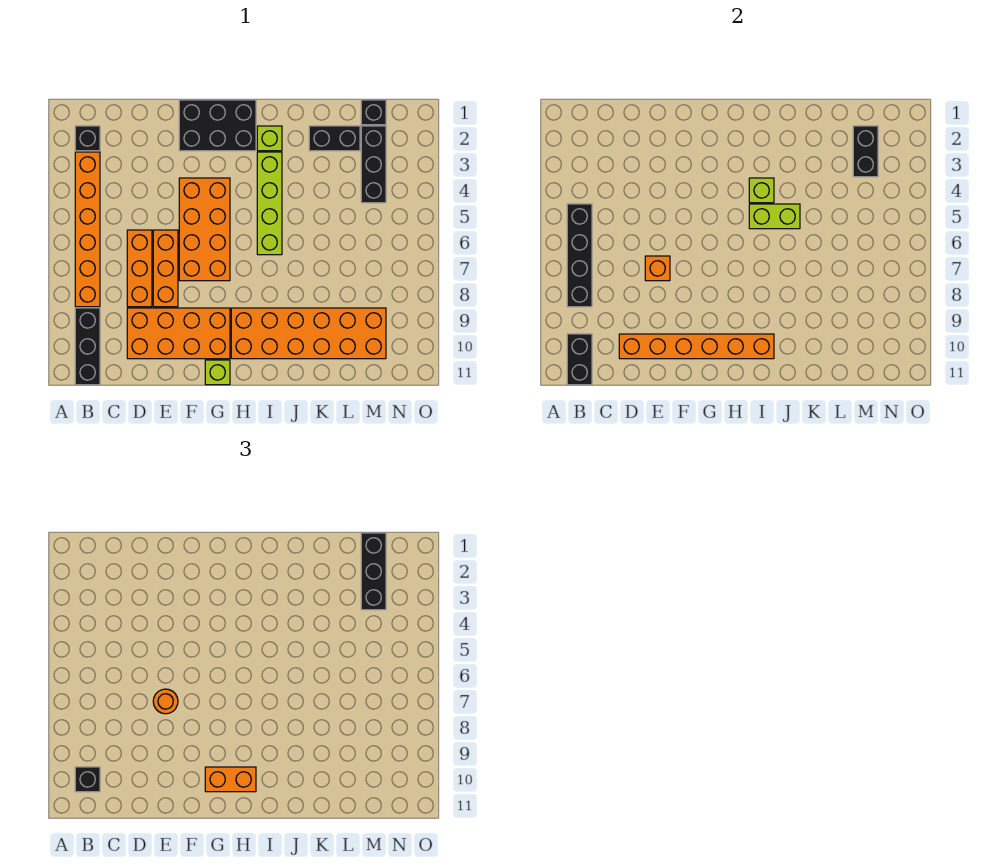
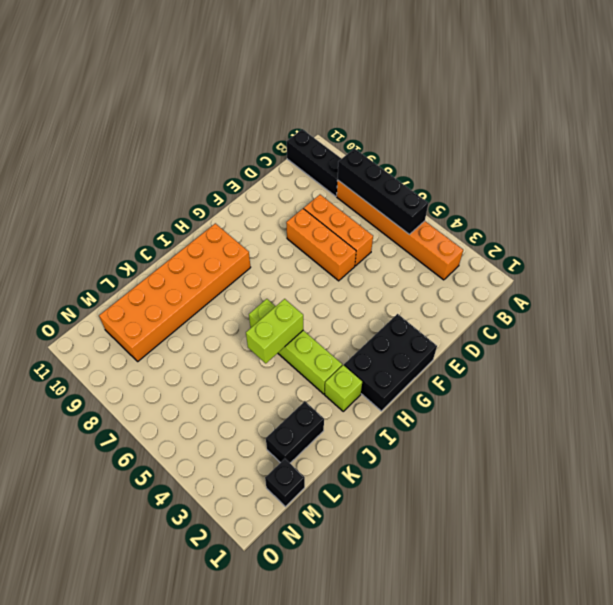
none -> black 1x1 brick [75,126,100,151]
none -> orange 2x4 brick [127,308,230,359]
none -> orange 2x4 brick [179,178,230,281]

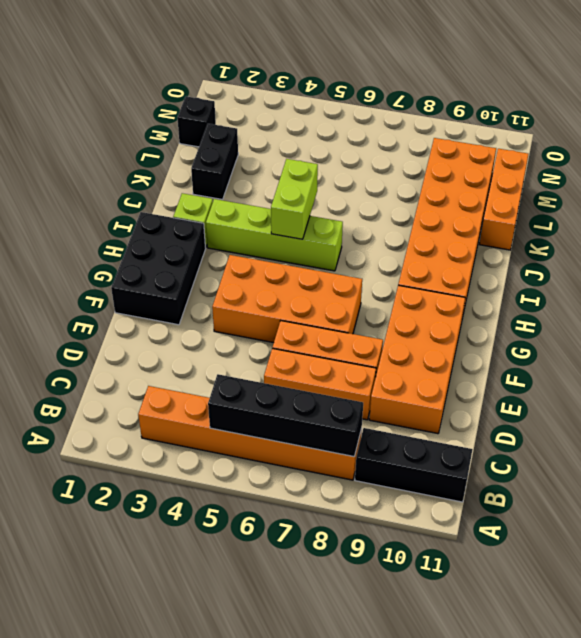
orange 1x3 brick [480,149,528,250] -> none
none -> black 1x1 brick [75,126,100,151]
none -> lime 1x1 brick [205,360,230,385]
none -> black 1x3 brick [361,126,386,203]

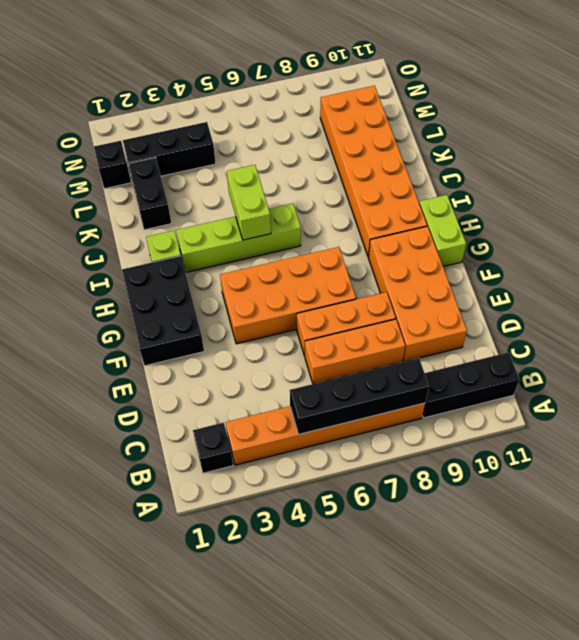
lime 1x2 brick [419,195,466,267] -> lime 1x1 brick [205,360,230,385]
none -> black 1x2 brick [567,334,592,385]
none -> orange 1x6 brick [619,334,774,359]
none -> orange 1x1 brick [645,256,670,281]

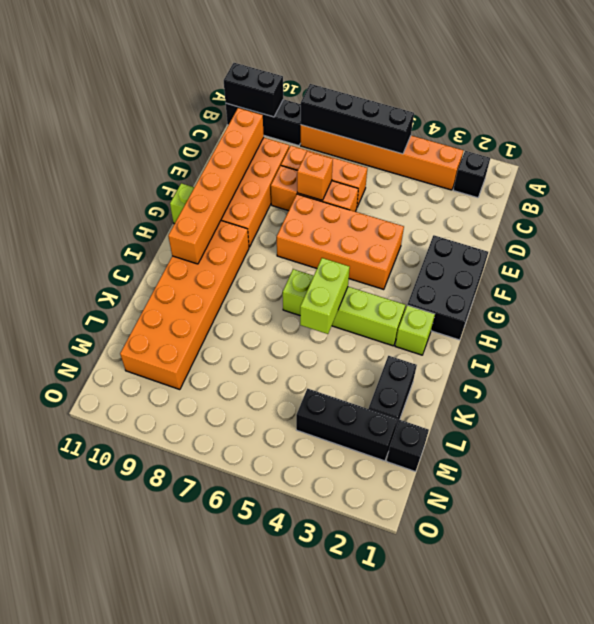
none -> lime 1x1 brick [749,178,774,203]
none -> black 1x2 brick [853,126,878,177]
none -> black 1x1 brick [75,767,100,792]

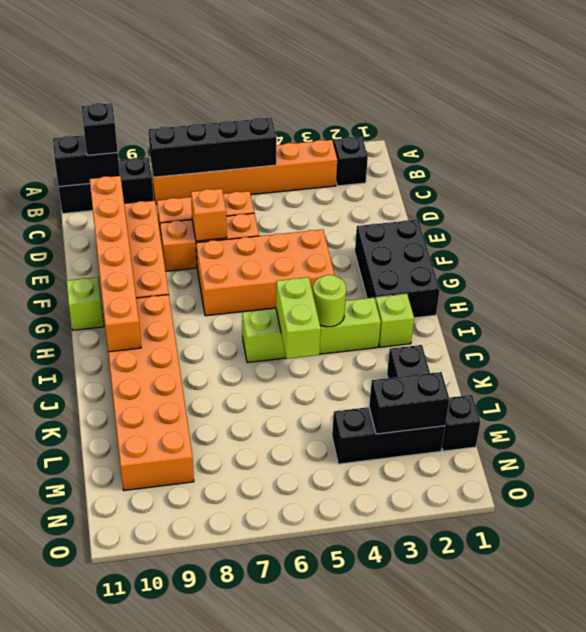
lime 1x1 round brick [313,275,346,327] -> lime 1x1 brick [749,178,774,203]
none -> orange 1x1 round brick [153,689,178,714]
none -> orange 1x2 brick [205,767,256,792]
none -> black 1x3 brick [361,533,386,610]

